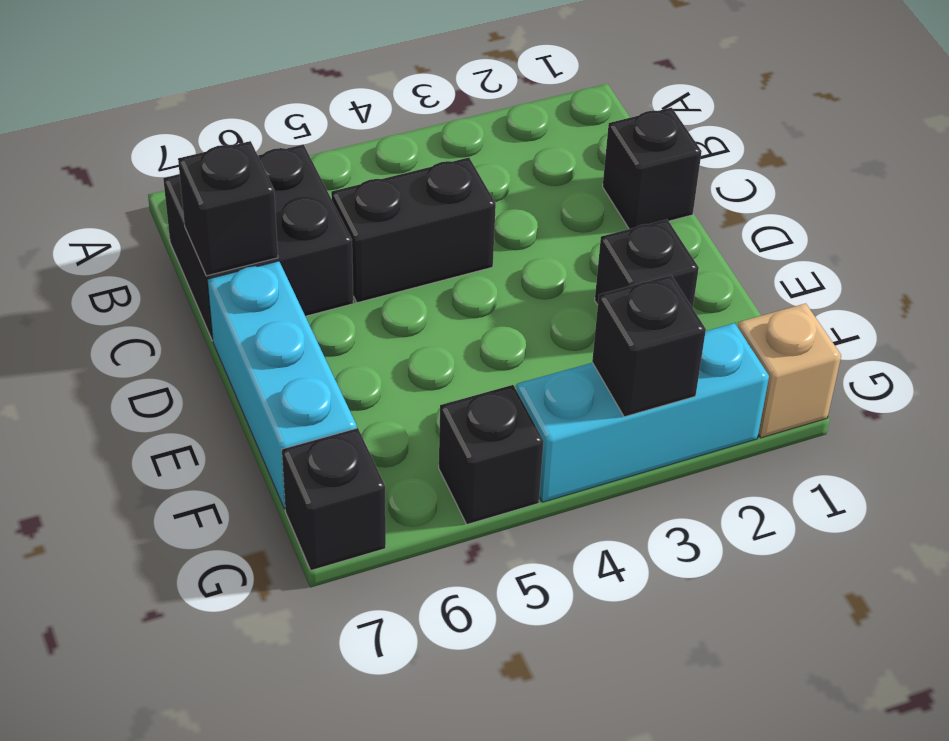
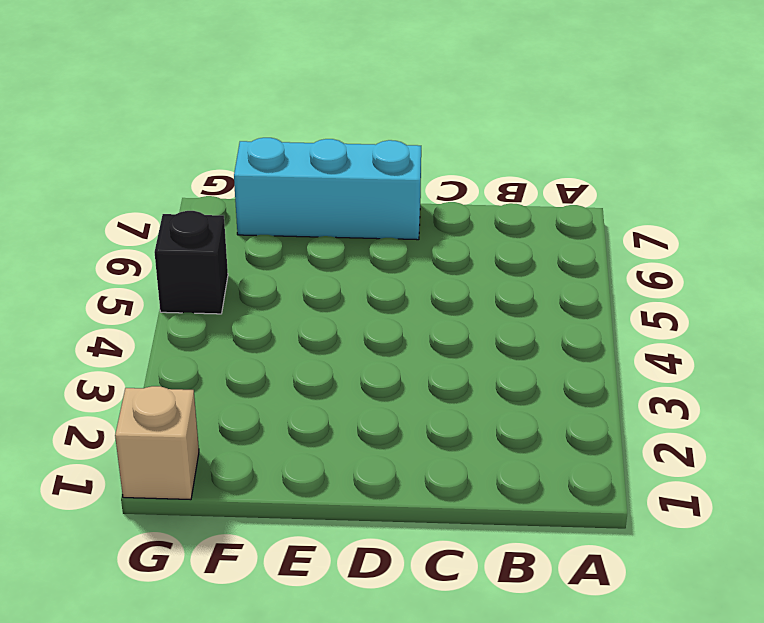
none -> black 2x2 brick [163,145,353,341]
none -> black 1x1 brick [603,108,702,229]

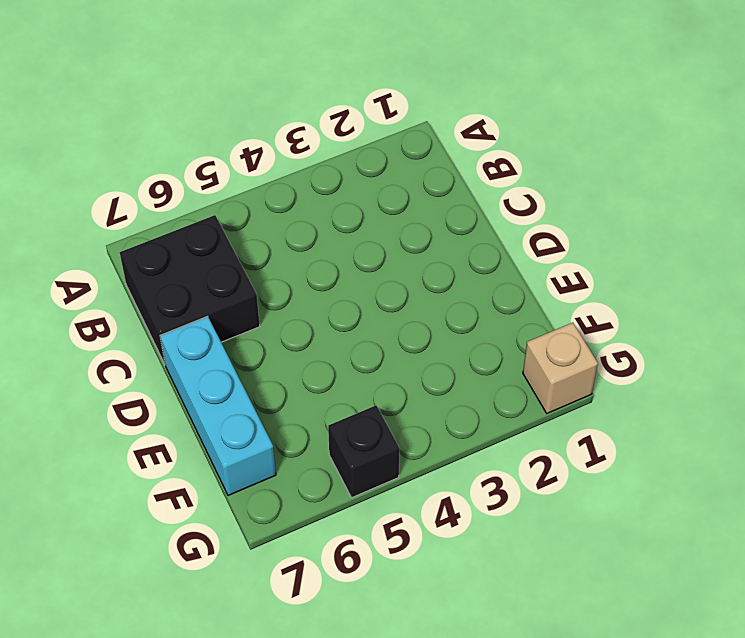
none -> black 1x1 brick [603,108,702,229]
none -> black 1x2 brick [331,158,496,303]

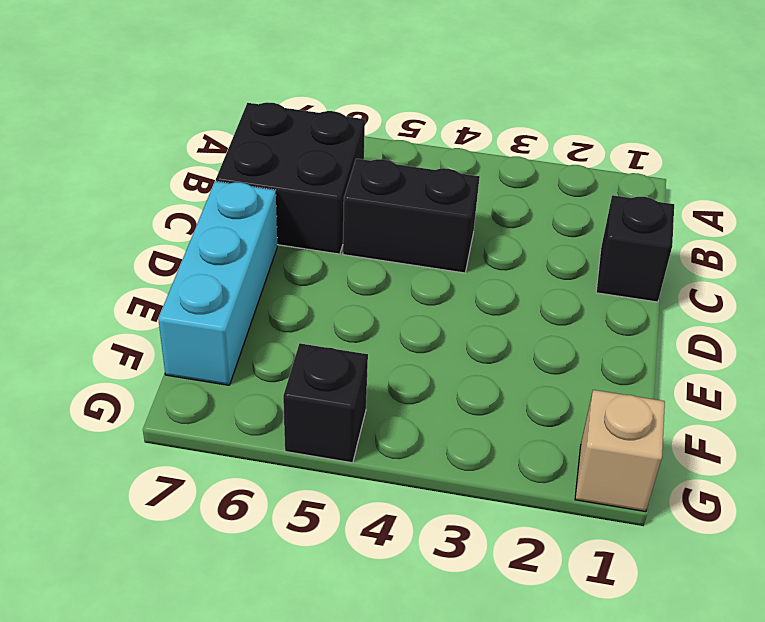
none -> black 1x1 brick [595,219,699,308]
none -> cyan 1x3 brick [516,323,769,502]

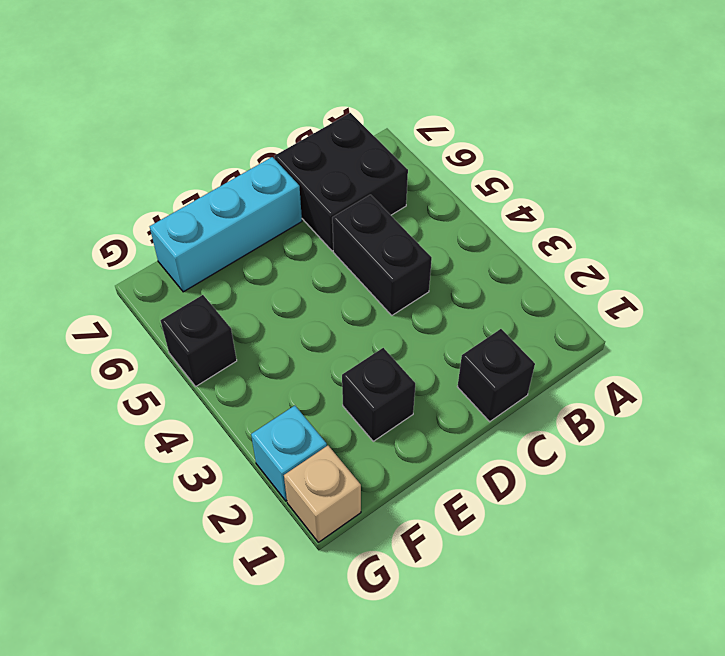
cyan 1x1 brick [251,406,327,501] -> cyan 1x3 brick [516,323,769,502]
none -> black 1x1 brick [282,428,386,570]
none -> black 1x1 brick [178,141,278,276]

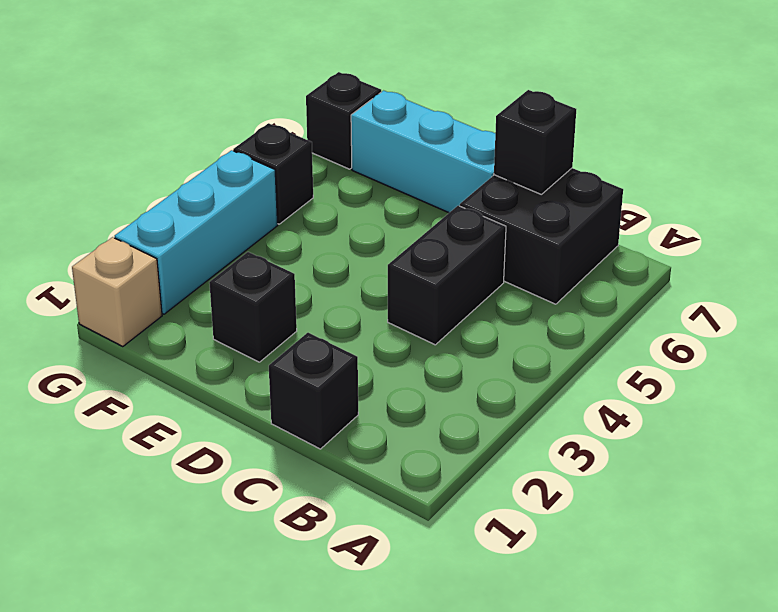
none -> black 1x1 brick [592,275,706,417]

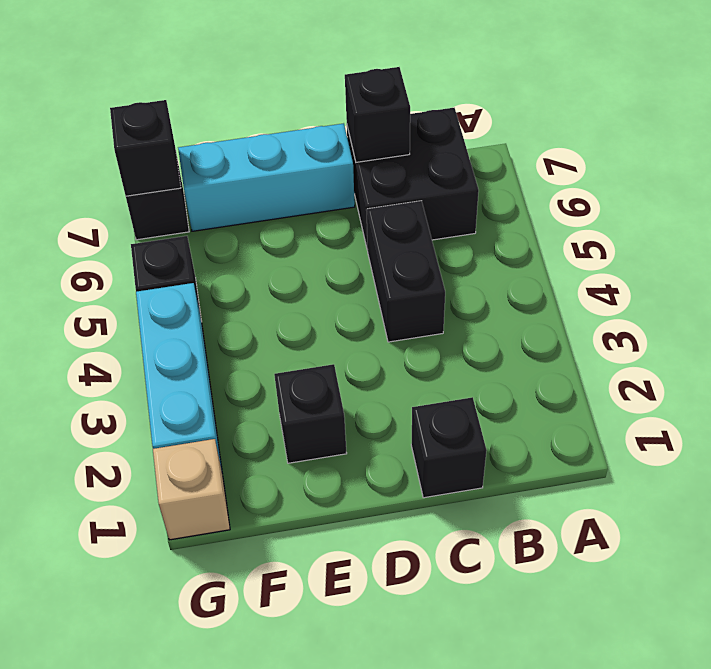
black 1x1 brick [110,100,181,196] -> black 1x1 brick moved to [592,275,706,417]

